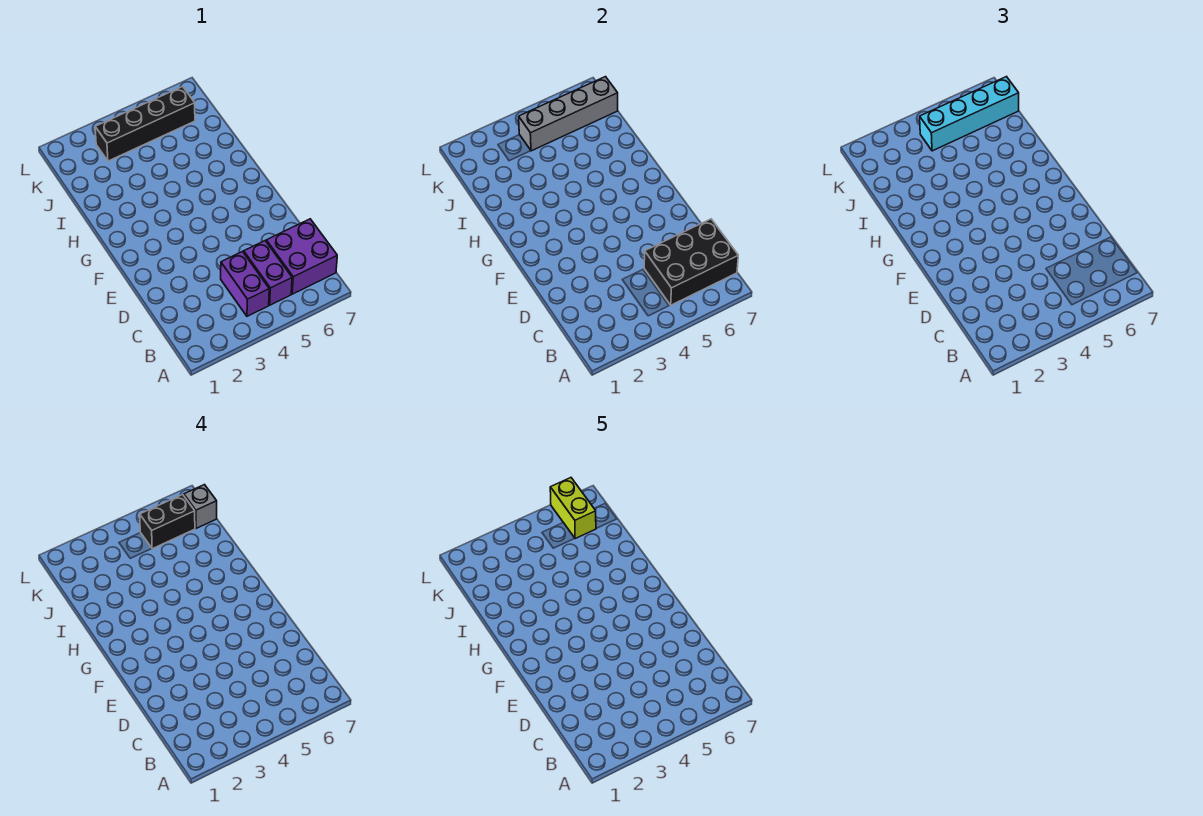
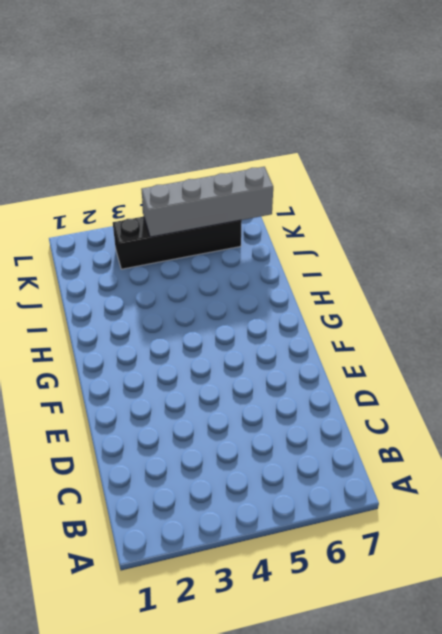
none -> purple 1x2 brick [221,252,269,316]
none -> purple 1x2 brick [244,241,292,305]

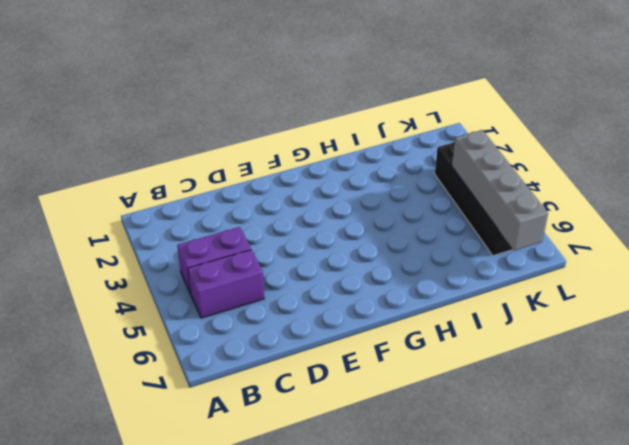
none -> purple 2x2 brick [266,219,337,294]
none -> black 2x3 brick [644,219,738,305]

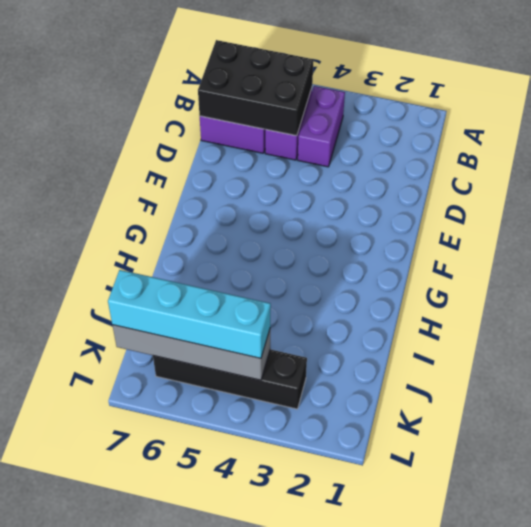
none -> black 1x2 brick [140,495,195,549]
none -> grey 1x1 brick [184,485,217,528]

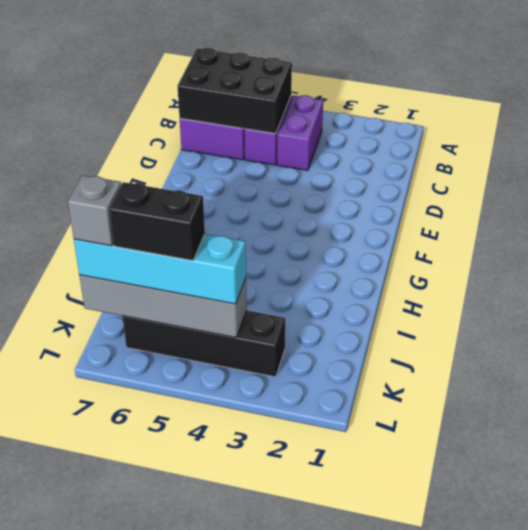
none -> lime 1x2 brick [550,478,596,539]

